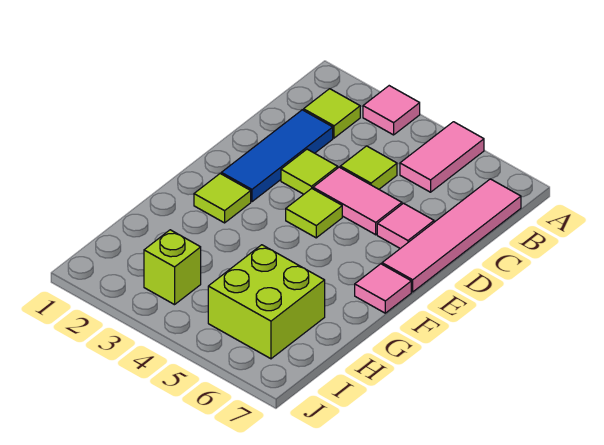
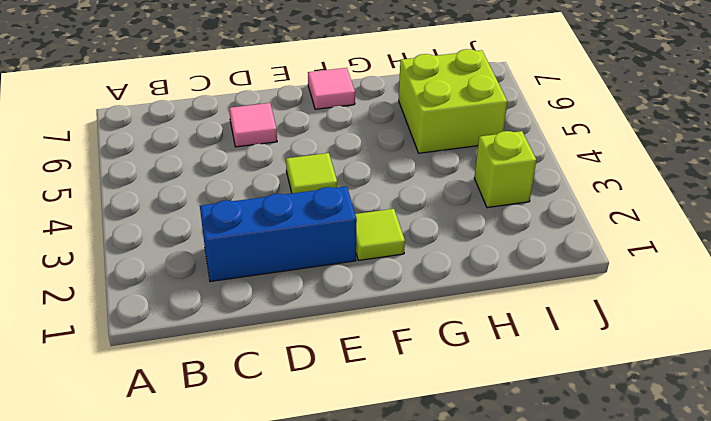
blue 1x3 brick [200,186,357,282] -> blue 1x3 tile [221,110,333,202]
none -> pink 1x1 tile [363,86,420,135]
none -> pink 1x2 tile [400,122,484,192]
none -> lime 1x1 tile [304,89,360,138]

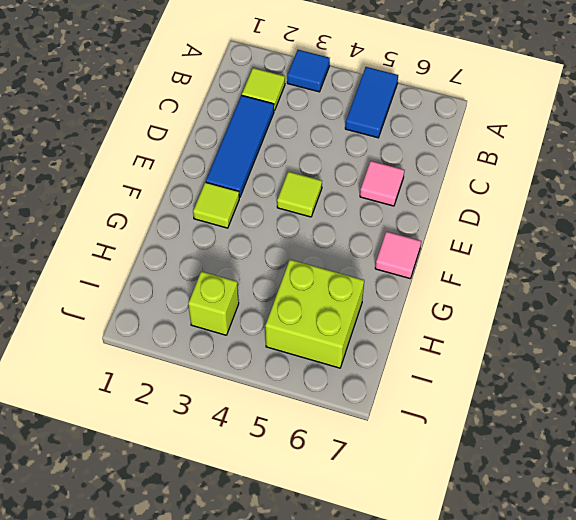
blue 1x1 tile [287,50,330,92] -> pink 1x1 tile [363,86,420,135]
blue 1x2 tile [345,67,398,138] -> pink 1x2 tile [400,122,484,192]
none -> pink 1x4 tile [382,179,521,292]
none -> lime 1x1 tile [340,146,397,189]
none -> lime 1x1 tile [281,149,338,194]

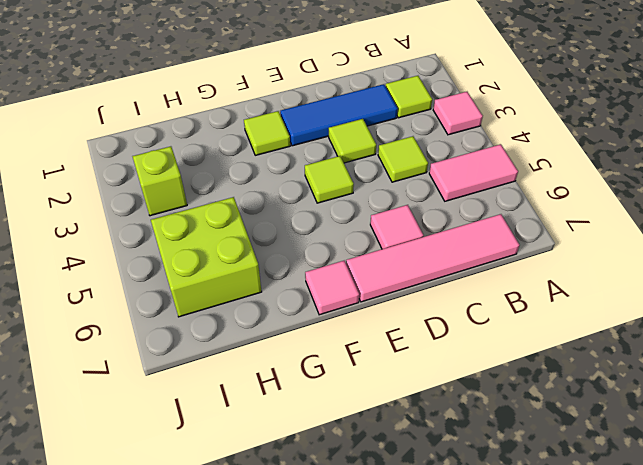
none -> pink 1x2 tile [313,167,402,235]

